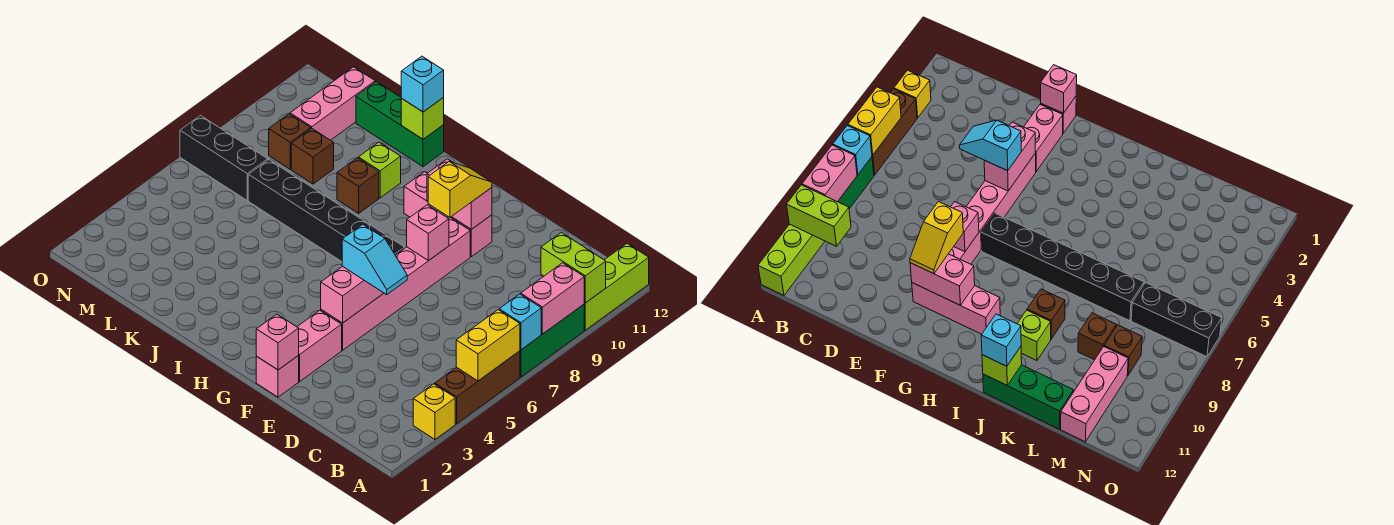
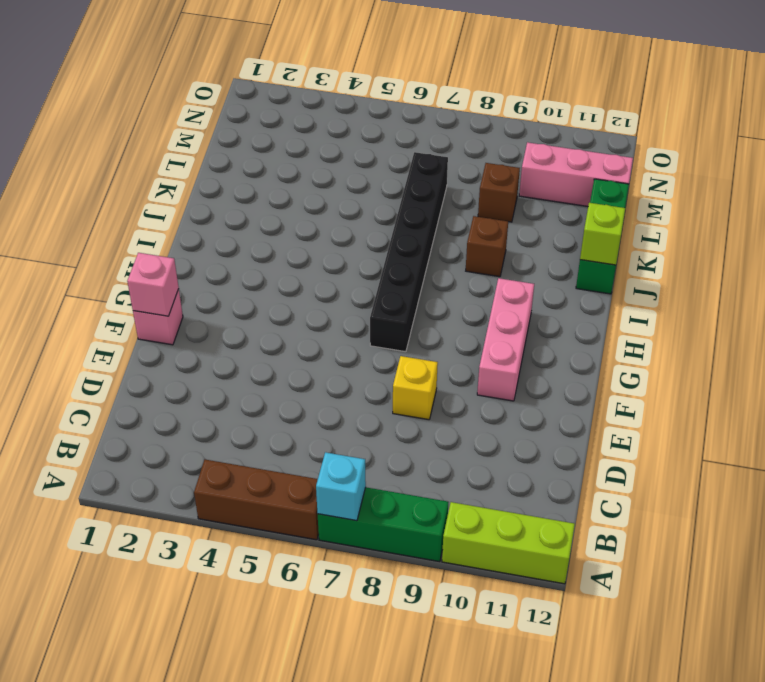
yellow 1x1 brick [393,356,438,420] -> yellow 1x1 brick moved to [413,384,455,439]
none -> pink 1x2 brick [297,310,342,382]
none -> pink 1x6 brick [321,217,470,350]
none -> lime 1x1 brick [358,142,401,198]

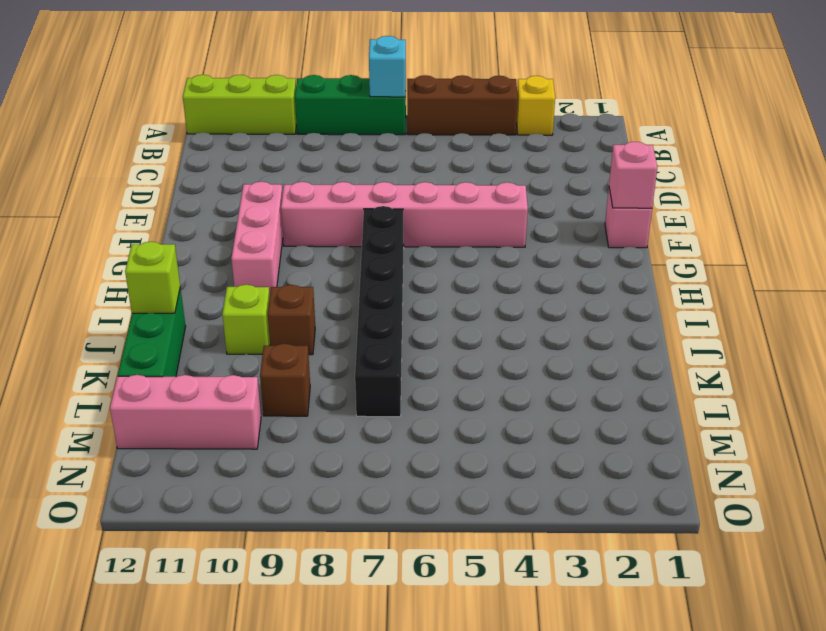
none -> pink 1x2 brick [297,310,342,382]
none -> black 1x3 brick [180,116,268,200]
none -> brown 1x1 brick [269,114,311,169]

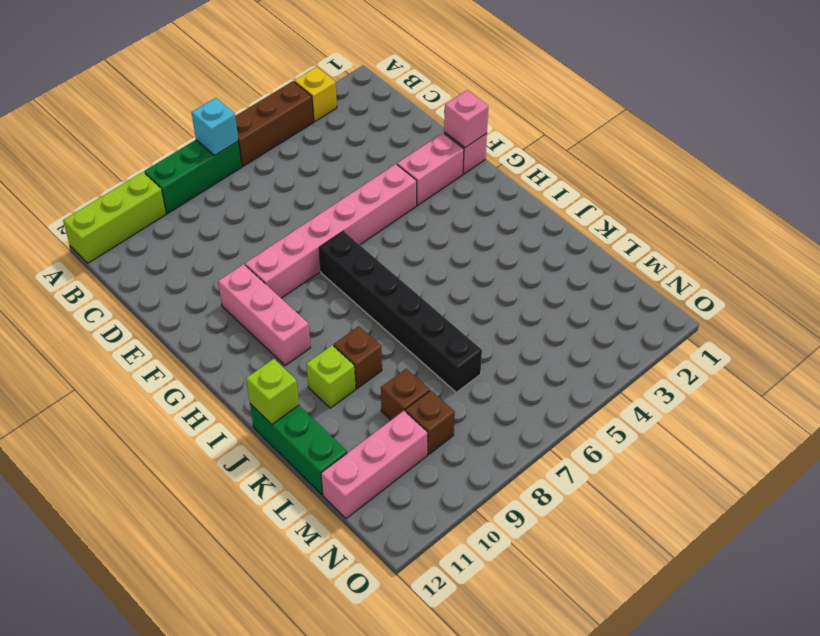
none -> black 1x3 brick [180,116,268,200]
none -> yellow 1x2 brick [456,310,520,381]
none -> pink 1x2 brick [521,263,584,334]

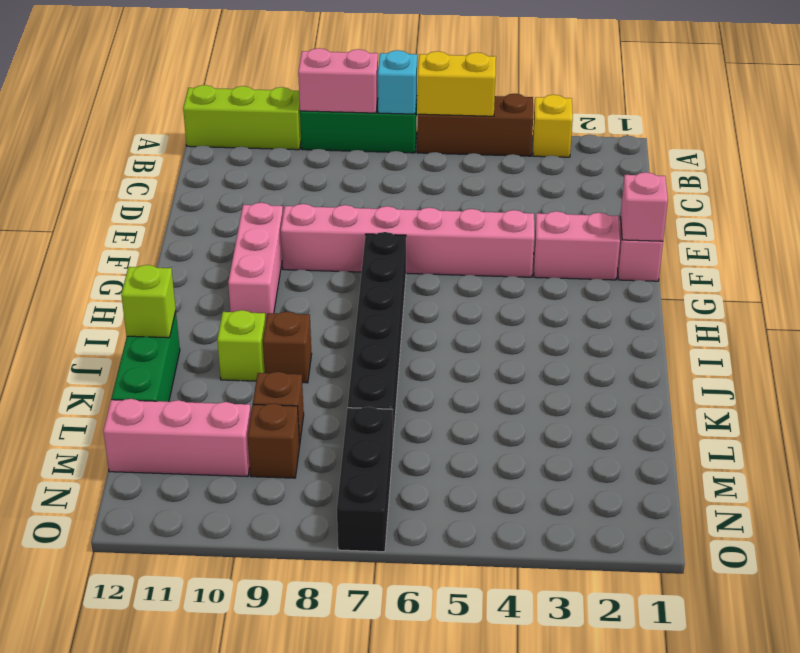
none -> lime 1x2 brick [541,232,606,303]
none -> pink 1x2 brick [321,266,384,323]
none -> pink 1x1 brick [407,205,449,261]

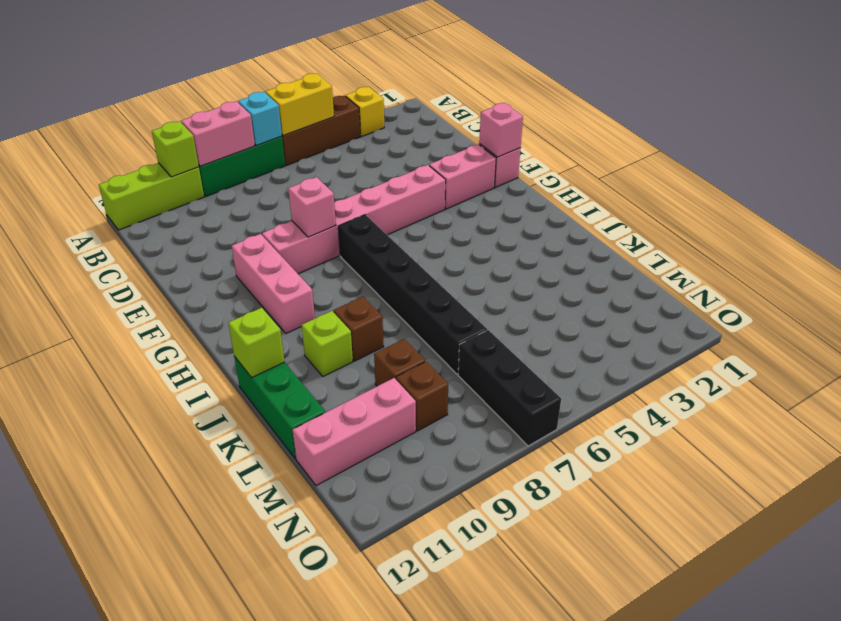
lime 1x1 brick [152,121,199,177] -> lime 1x2 brick [541,232,606,303]
none -> pink 1x2 brick [321,266,384,323]
none -> pink 1x2 brick [427,159,492,229]
none -> cyan 1x2 slope [342,224,407,295]

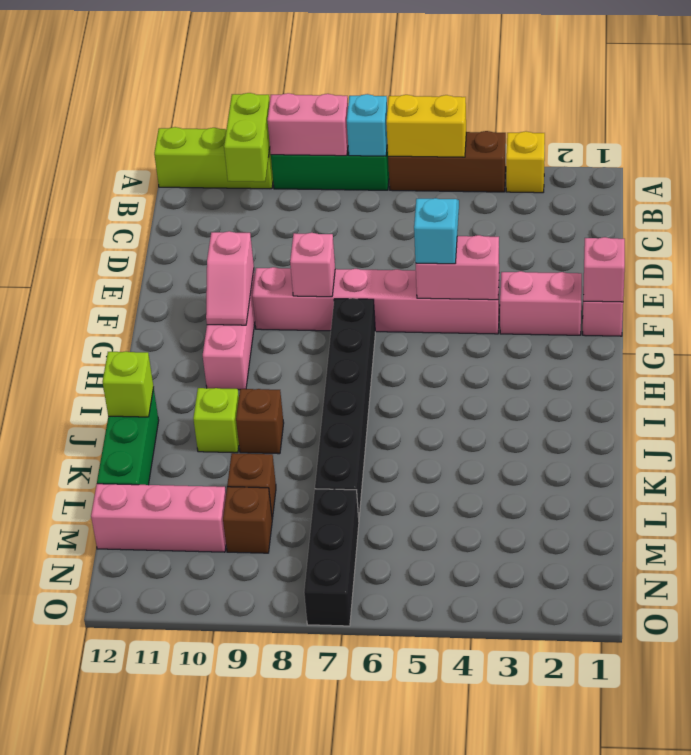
pink 1x2 slope [206,231,254,325] -> pink 1x2 brick [427,159,492,229]
none -> yellow 1x2 slope [428,162,492,217]
none -> cyan 1x1 brick [401,56,444,112]

